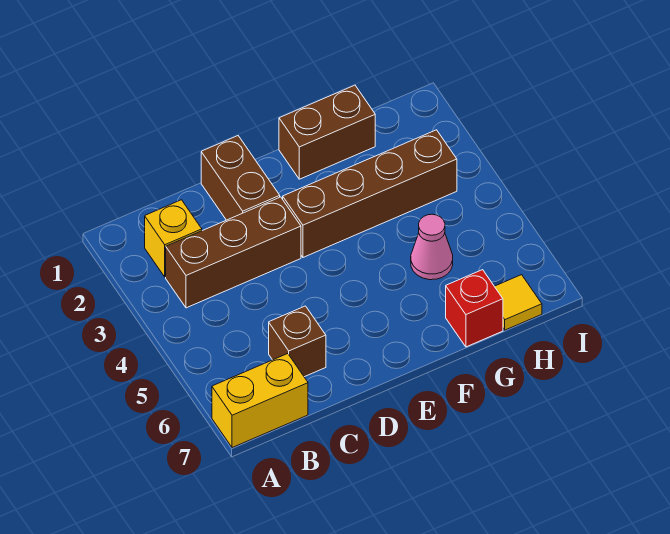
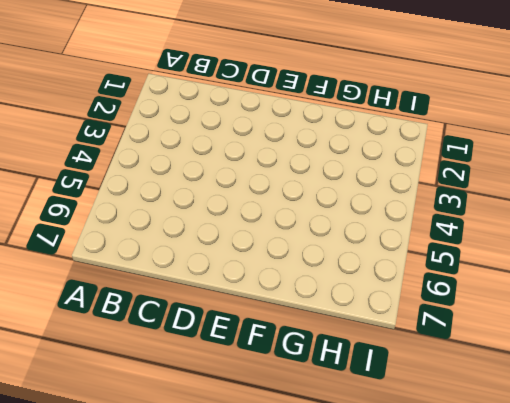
none -> yellow 1x2 brick [212,354,308,448]
none -> yellow 1x1 brick [145,200,202,277]

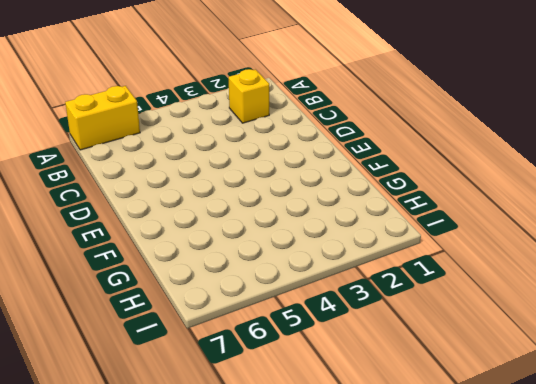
yellow 1x2 brick [65,86,140,150] -> yellow 1x2 brick turned to [212,354,308,448]
none -> brown 1x3 brick [166,197,301,308]
none -> brown 1x1 brick [269,306,326,377]

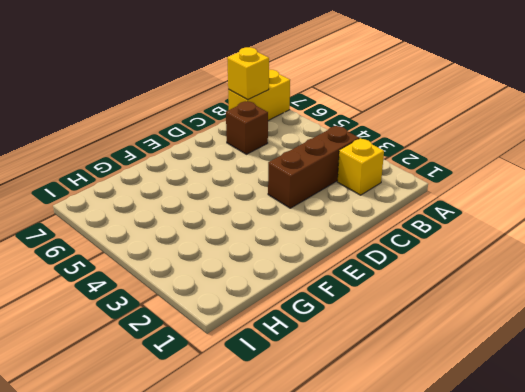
yellow 1x1 brick [227,47,269,100] -> none
none -> brown 1x2 brick [201,136,280,220]
none -> brown 1x4 brick [283,130,457,257]

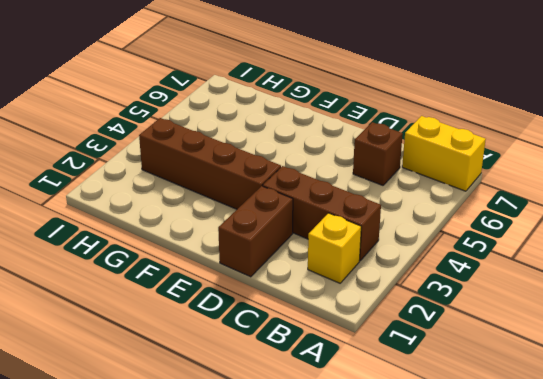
none -> brown 1x2 brick [279,85,375,179]
none -> pink 1x1 cone [411,214,453,280]

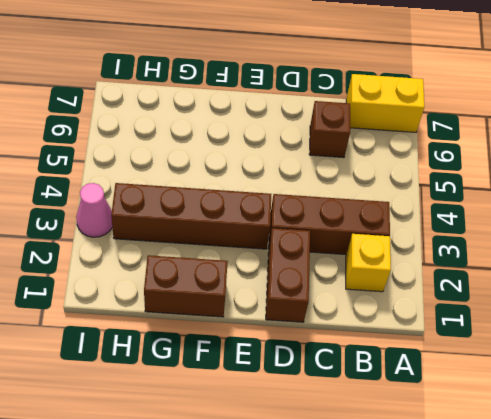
pink 1x1 cone [76,183,112,237] -> pink 1x1 cone moved to [411,214,453,280]
none -> red 1x1 brick [446,270,503,347]
none -> yellow 1x1 tile [494,275,542,330]

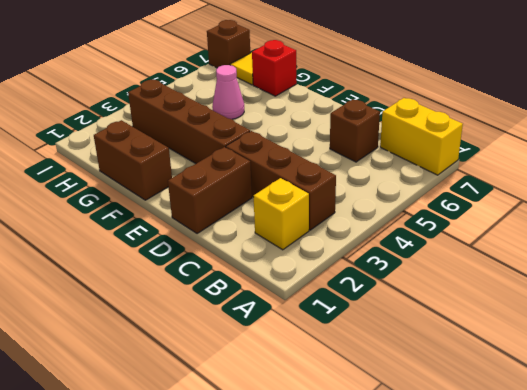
brown 1x1 brick [207,20,250,68] -> none

